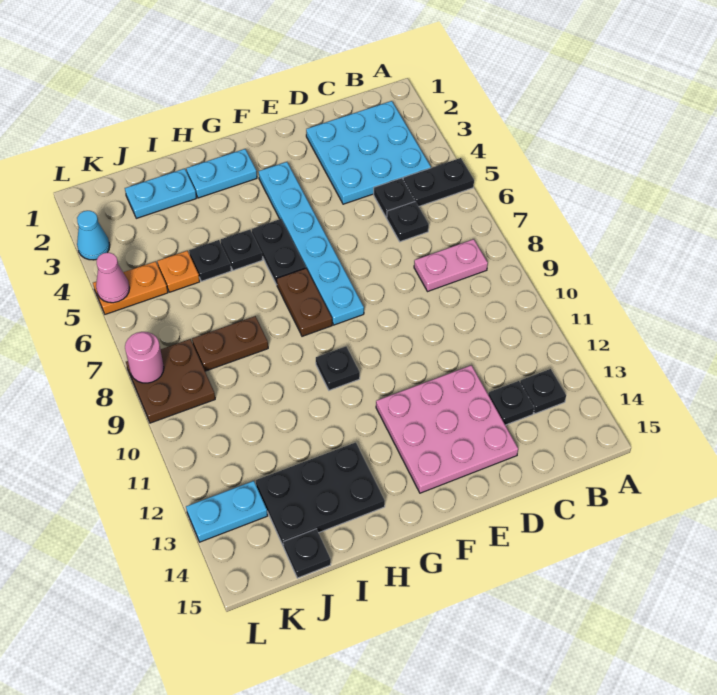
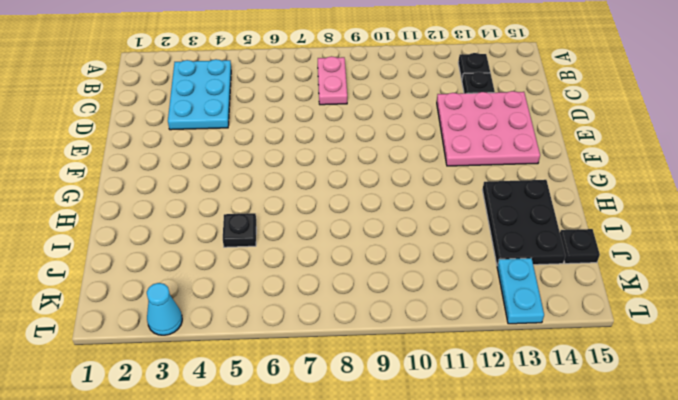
cyan 2x3 plate [168,59,231,130] -> cyan 3x3 plate [306,101,431,204]
none -> black 1x2 plate [403,158,474,206]
none -> black 1x1 plate [374,178,415,218]
none -> black 1x1 plate [387,201,429,242]

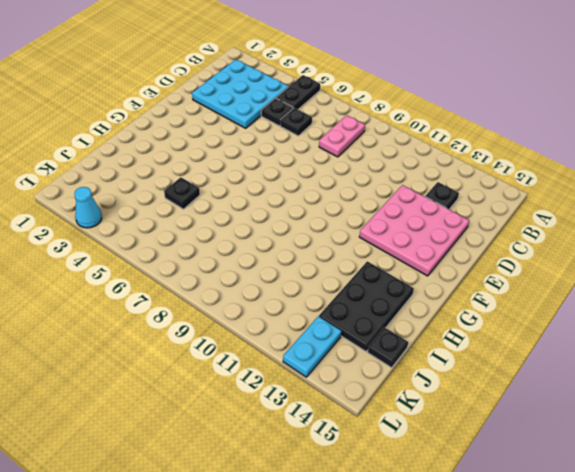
none -> black 1x1 plate [520,369,566,414]
none -> cyan 1x6 plate [259,162,364,325]
none -> cyan 1x2 plate [186,149,257,198]

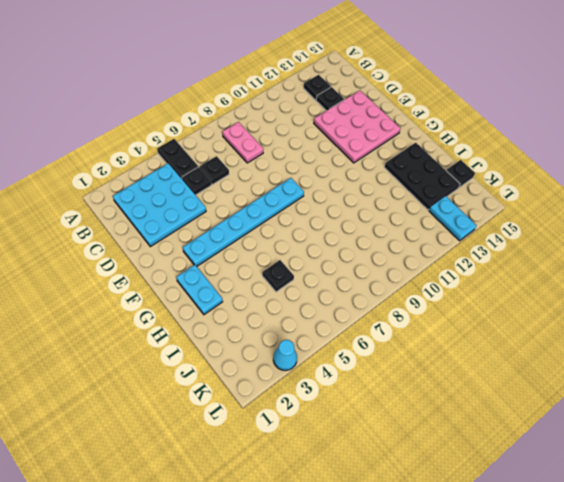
none -> black 1x2 plate [252,219,306,285]
none -> brown 1x2 plate [277,268,332,336]
none -> black 1x1 plate [316,346,360,390]

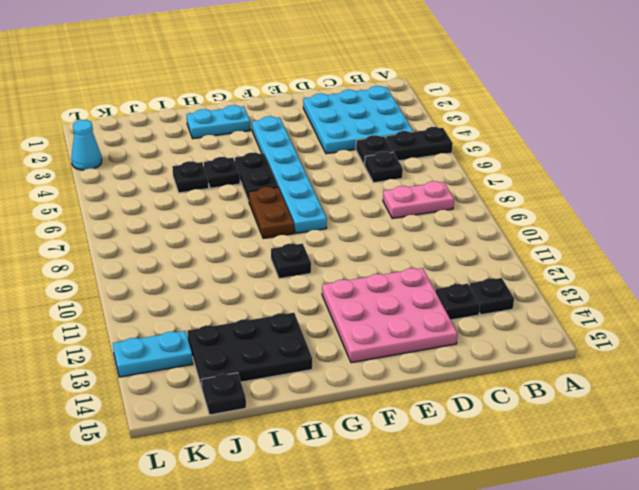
none -> cyan 1x2 plate [125,169,196,218]
none -> brown 1x2 plate [192,316,268,371]
none -> orange 1x1 plate [157,251,200,292]

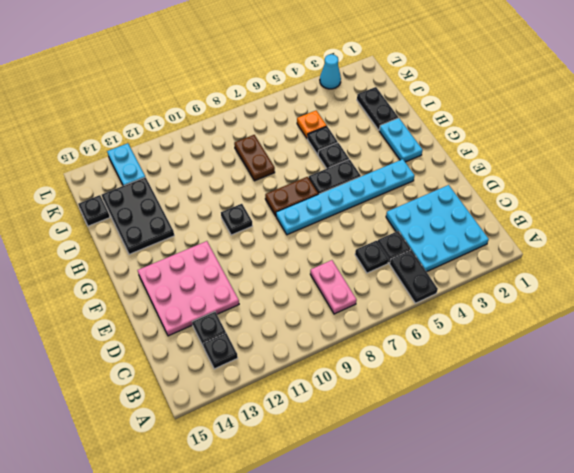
black 1x2 plate [357,87,398,130] -> cyan 1x2 plate [125,169,196,218]
none -> orange 1x2 plate [93,262,168,314]
none -> brown 2x2 plate [126,339,215,423]
none -> pink 1x1 cone [96,253,130,303]

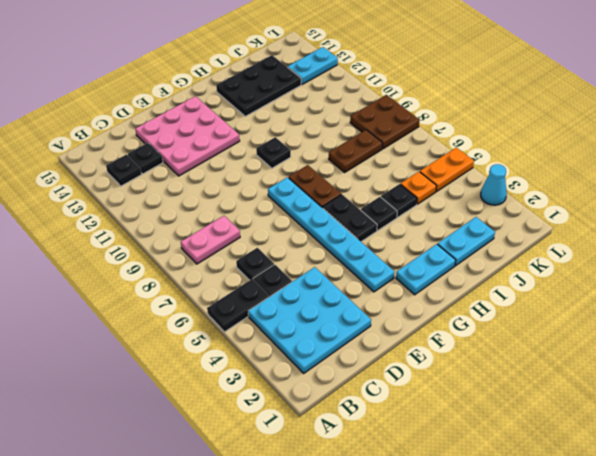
none -> black 1x1 plate [283,529,331,578]
none -> pink 1x1 cone [96,253,130,303]
none -> pink 1x1 round brick [125,332,164,383]

